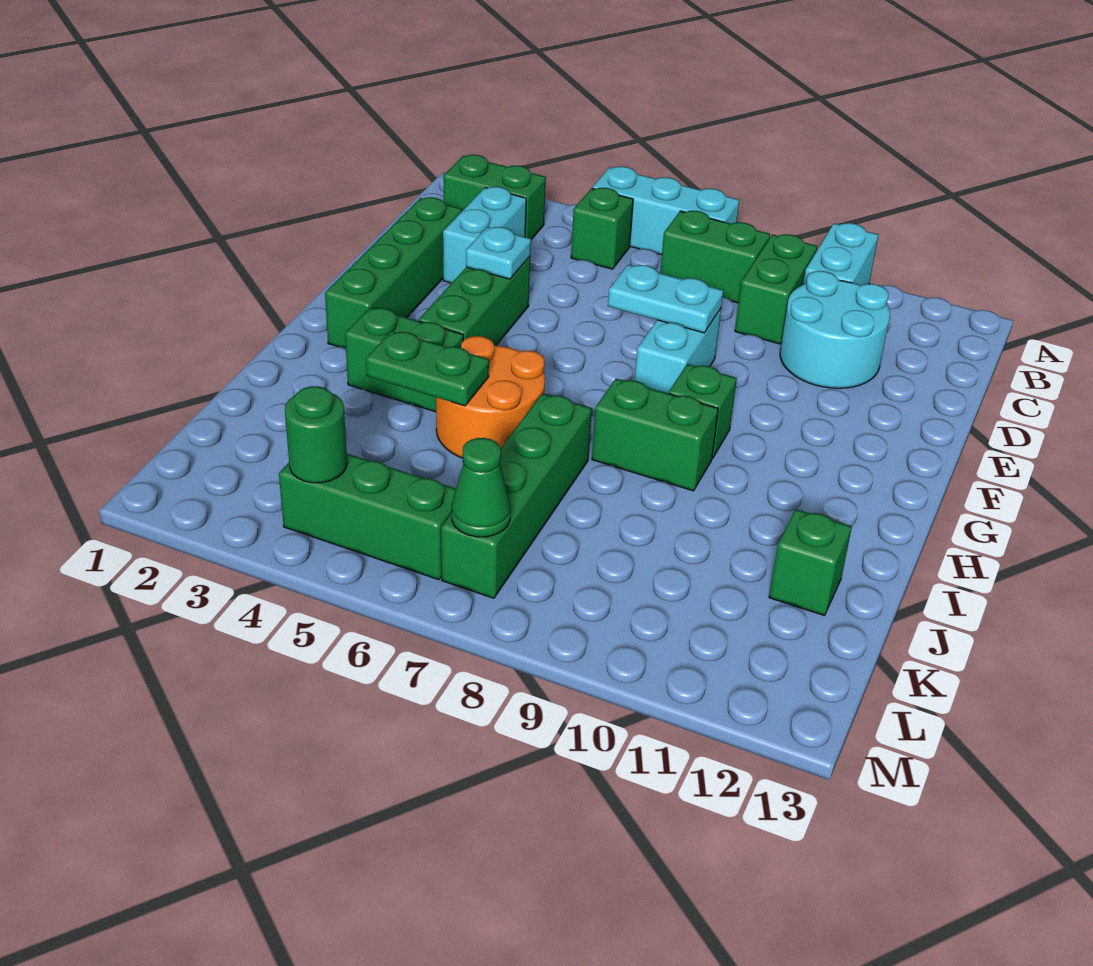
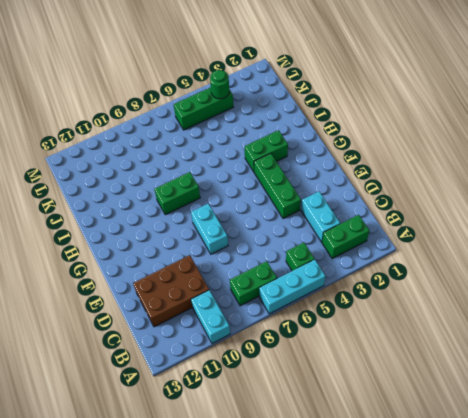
brown 2x3 brick [133,255,209,327] -> cyan 2x2 round brick [780,271,890,388]
none -> green 1x2 brick [735,234,817,344]
none -> green 1x4 brick [325,197,462,349]
none -> green 1x1 brick [669,364,737,459]

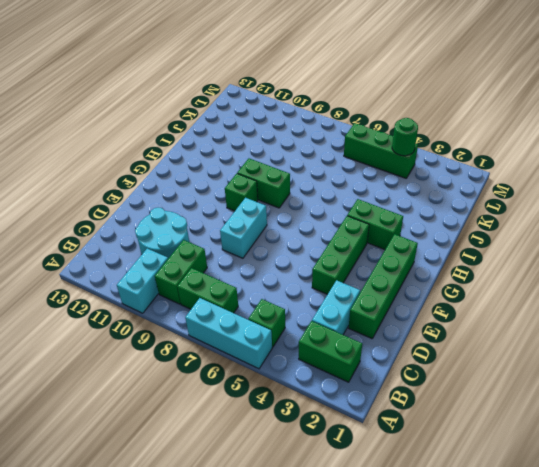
none -> orange 2x2 round brick [436,336,545,458]
none -> green 1x4 brick [441,393,592,598]
none -> green 1x1 brick [769,509,852,616]

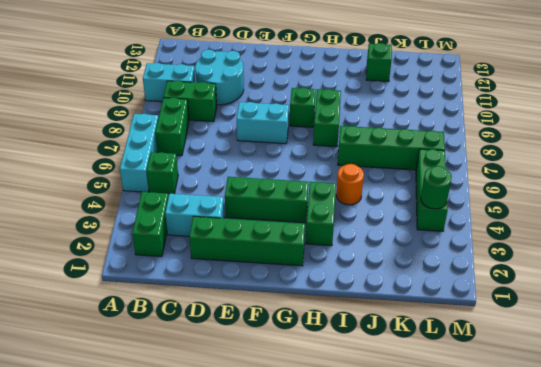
orange 1x1 round brick [336,164,364,205] -> orange 2x2 round brick [436,336,545,458]
none -> cyan 1x1 plate [466,227,531,279]
none -> cyan 1x2 plate [608,265,723,333]
none -> green 1x2 plate [366,331,489,406]

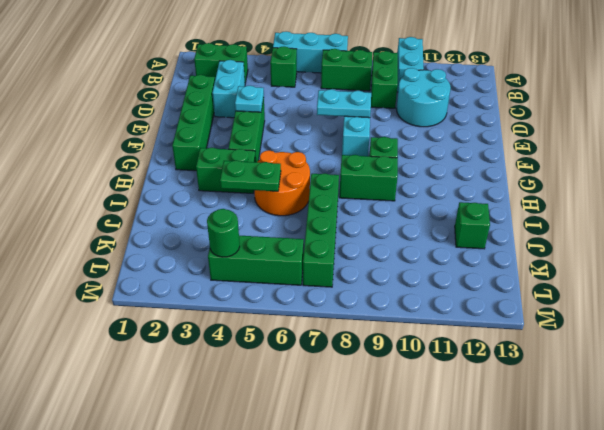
none -> green 1x1 cone [452,438,511,537]

